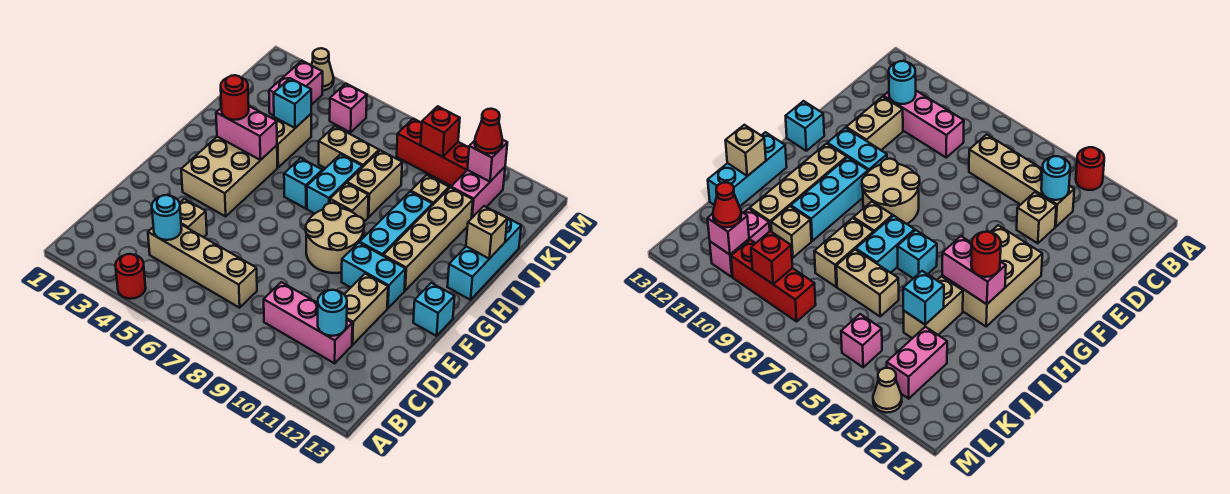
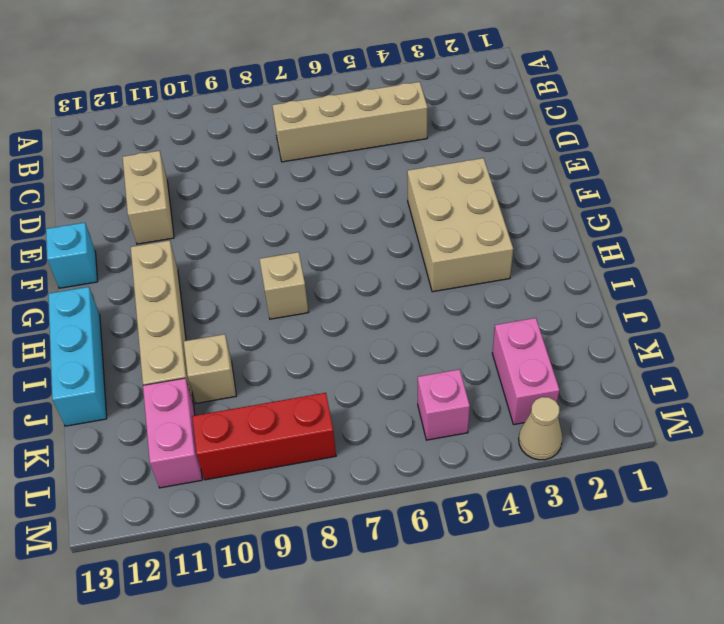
none -> red 1x1 round brick [115,254,146,299]
none -> pink 1x3 brick [264,282,352,363]
none -> tan 1x1 brick [180,199,207,237]
none -> tan 2x2 round brick [306,203,364,273]

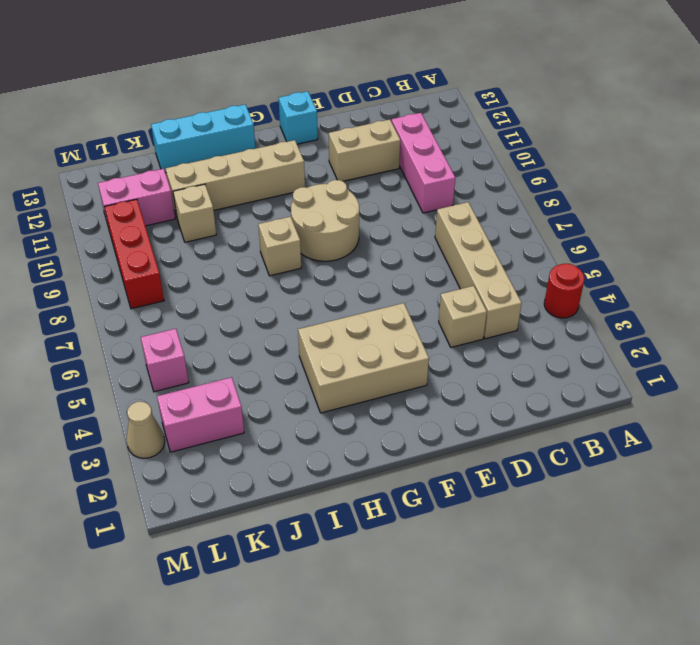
none -> cyan 1x2 brick [342,243,406,308]
none -> cyan 1x3 brick [359,192,432,256]
none -> cyan 1x1 brick [284,158,322,209]
none -> cyan 1x2 brick [307,154,362,214]

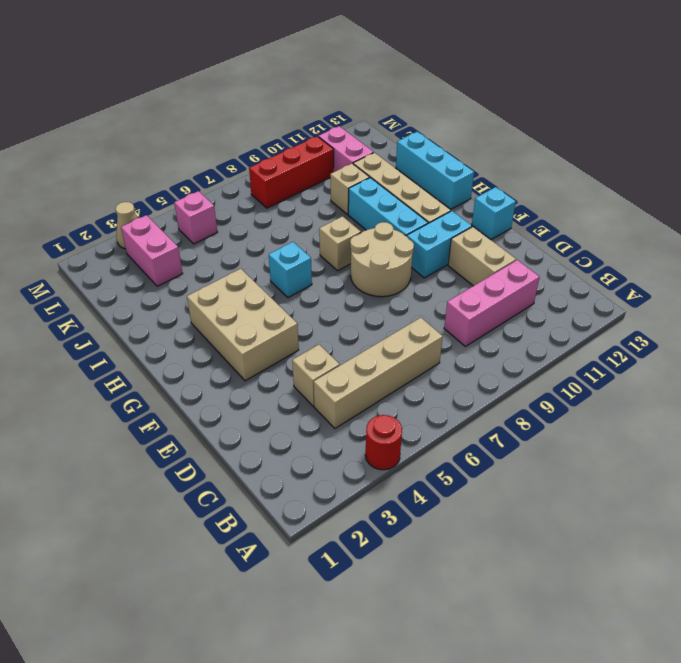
none -> cyan 1x2 brick [307,154,362,214]
none -> tan 1x2 brick [273,114,311,167]
none -> tan 1x2 brick [347,150,402,217]
none -> tan 1x2 brick [319,126,379,168]

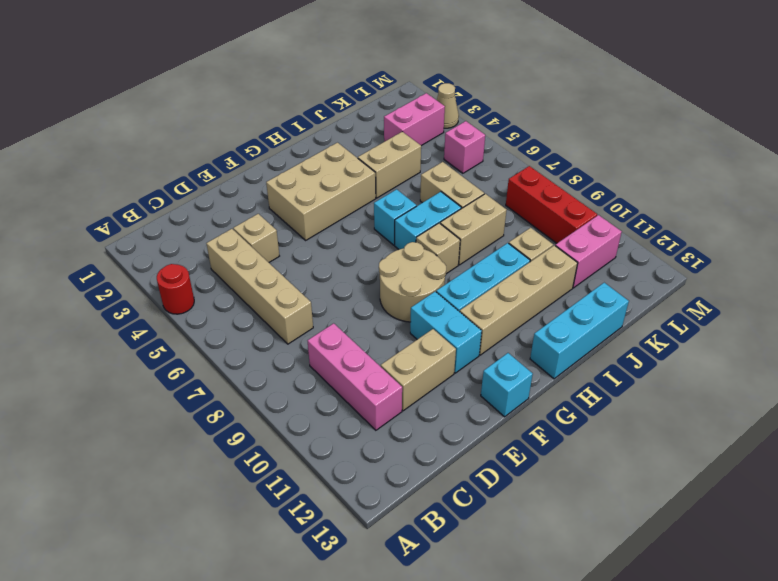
none -> cyan 1x1 round brick [152,195,182,240]
none -> cyan 1x1 round brick [318,290,347,336]
none -> pink 1x2 brick [216,106,277,160]
none -> tan 1x1 brick [466,206,507,259]

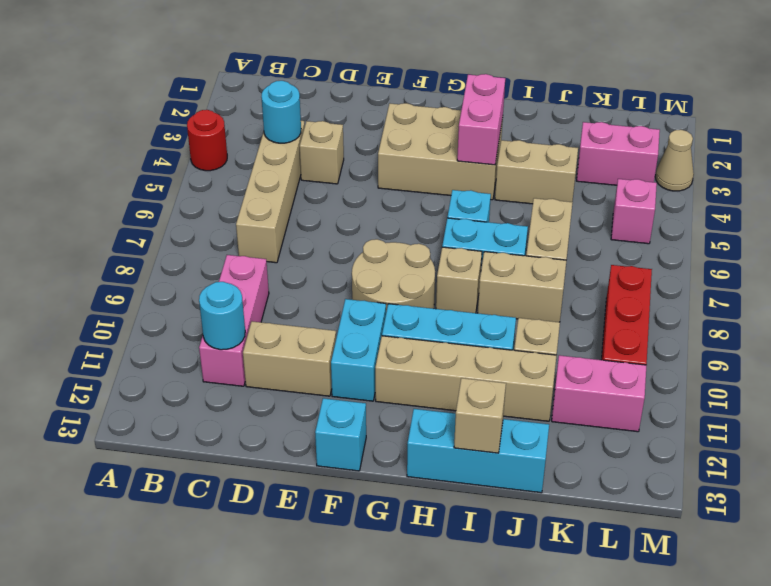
none -> cyan 1x1 brick [274,78,311,128]
none -> red 1x1 brick [421,106,460,157]
none -> pink 1x1 brick [467,140,507,182]
none -> red 1x1 round brick [221,75,249,120]

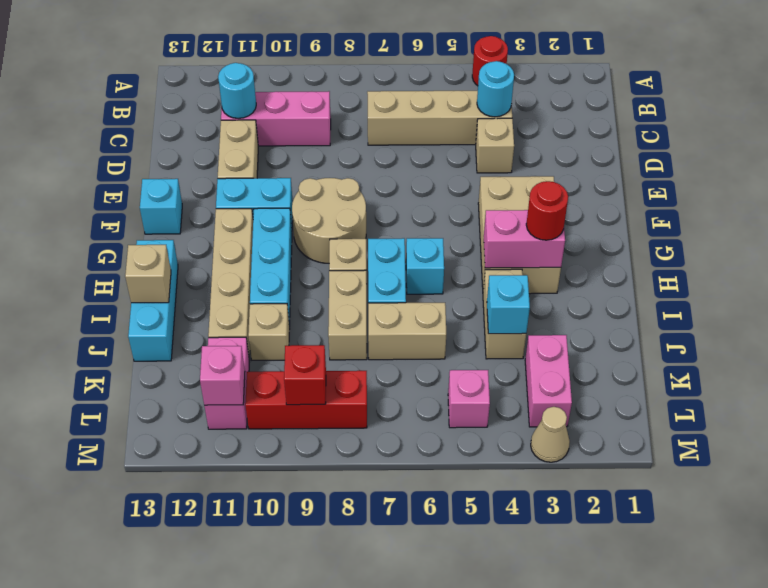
none -> red 1x1 cone [475,109,503,154]

